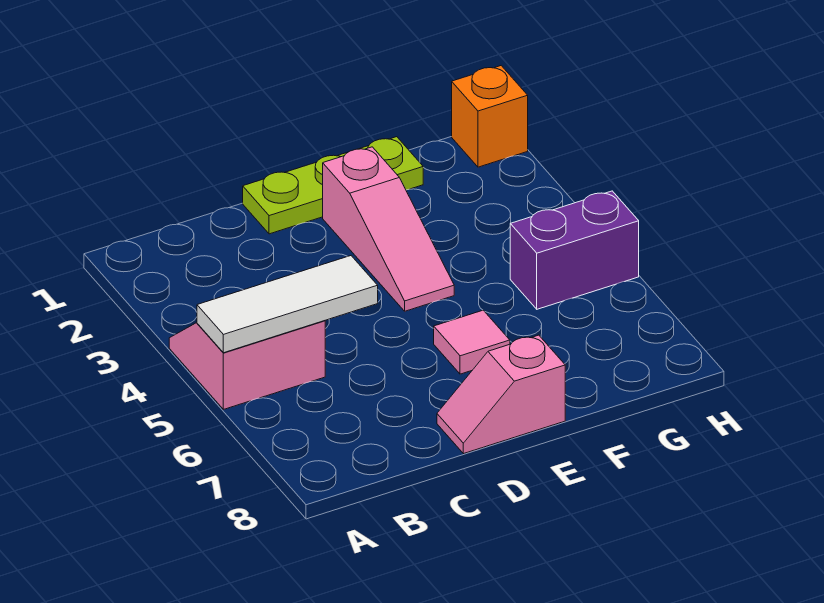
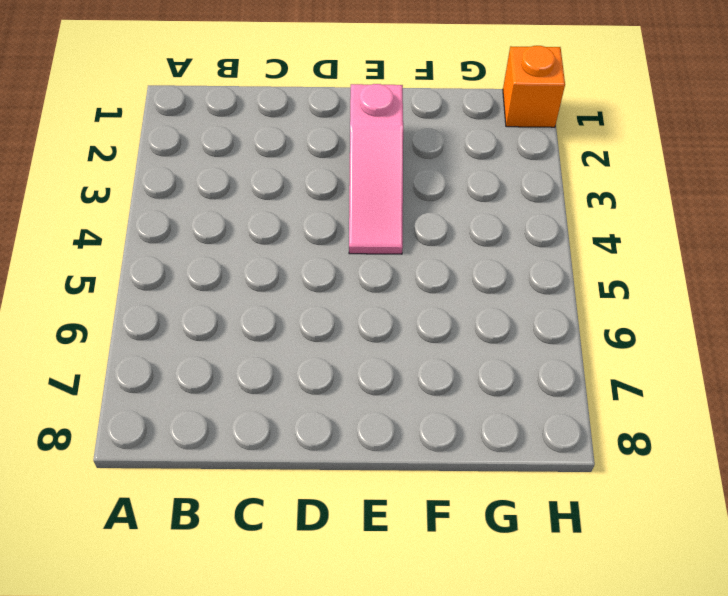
none -> pink 2x2 slope [169,321,325,409]
none -> lime 1x3 plate [243,137,423,234]

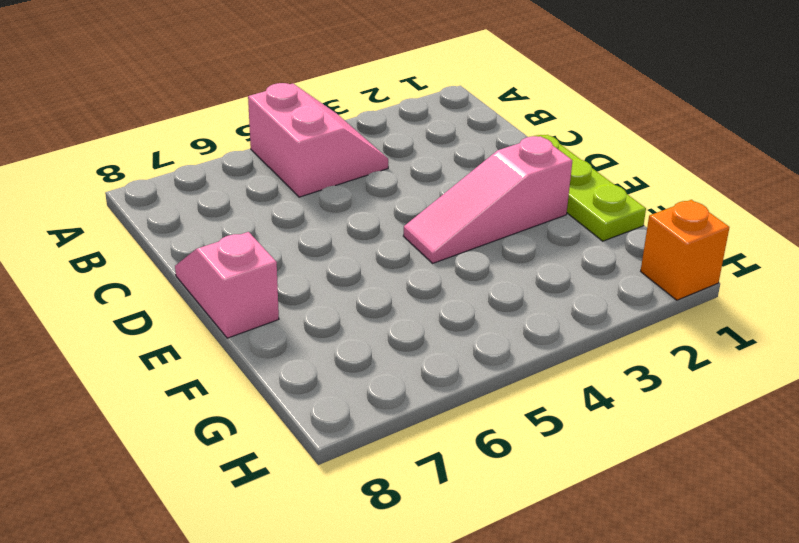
none -> pink 1x1 tile [434,310,510,374]
none -> purple 1x2 brick [510,191,639,309]

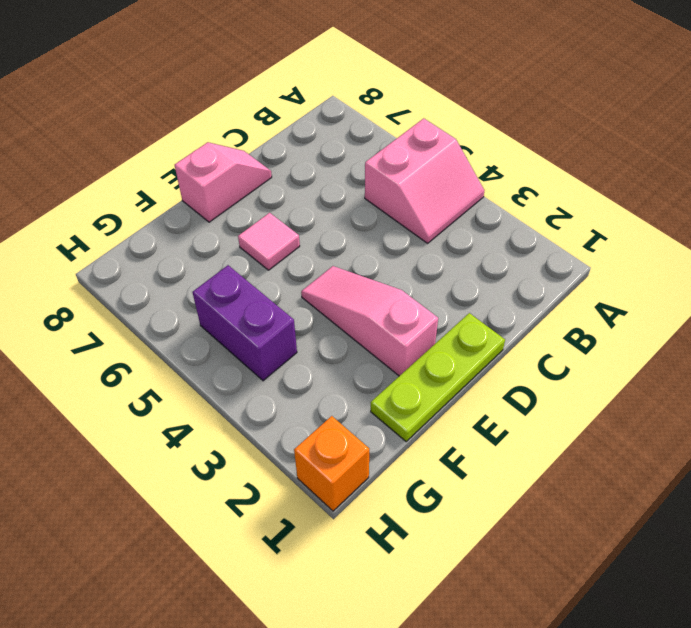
purple 1x2 brick [192,265,297,381] -> purple 1x2 brick turned to [510,191,639,309]
none -> white 1x3 tile [197,256,378,353]

